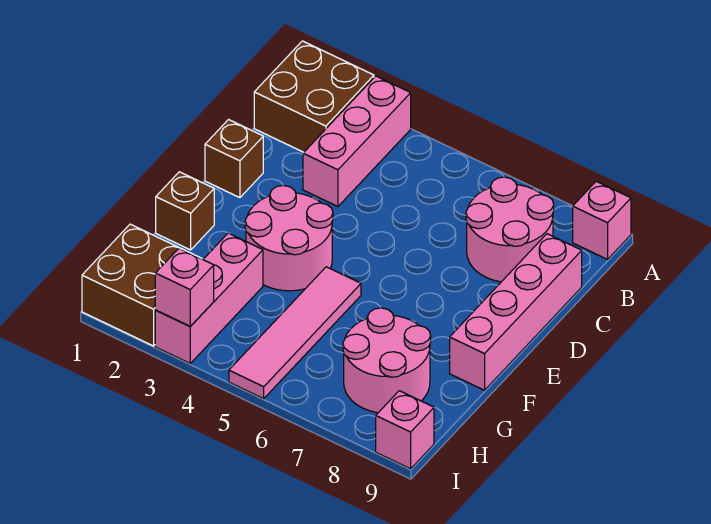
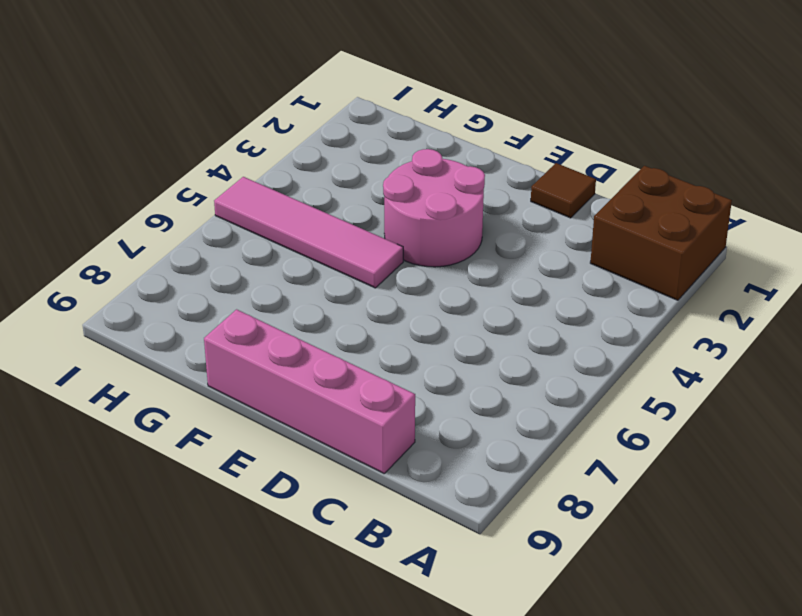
brown 1x1 tile [531,163,596,218] -> brown 1x1 brick [205,120,263,198]
none -> pink 1x3 brick [303,76,411,206]
none -> pink 1x1 brick [573,181,631,259]
none -> pink 2x2 round brick [466,177,554,282]

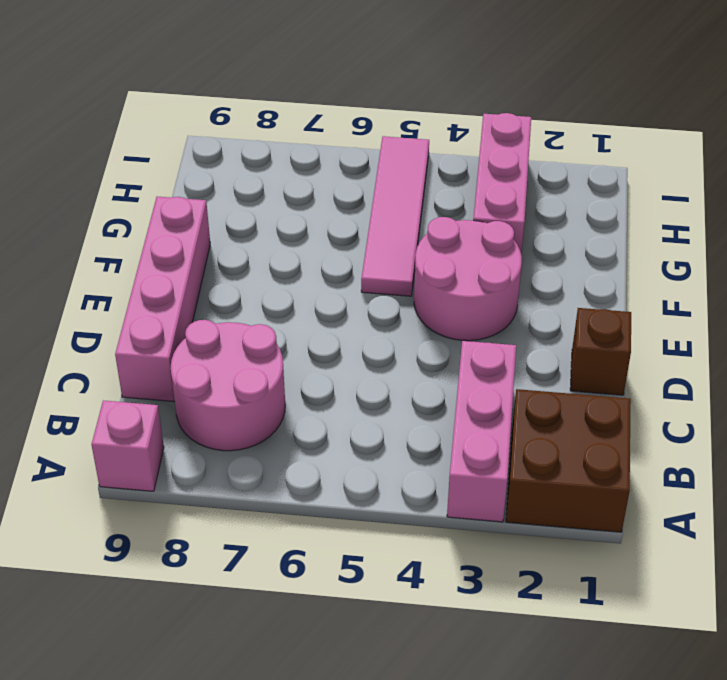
none -> brown 1x1 brick [156,172,214,250]
none -> pink 2x2 round brick [343,308,431,413]
none -> brown 2x2 brick [82,224,202,346]

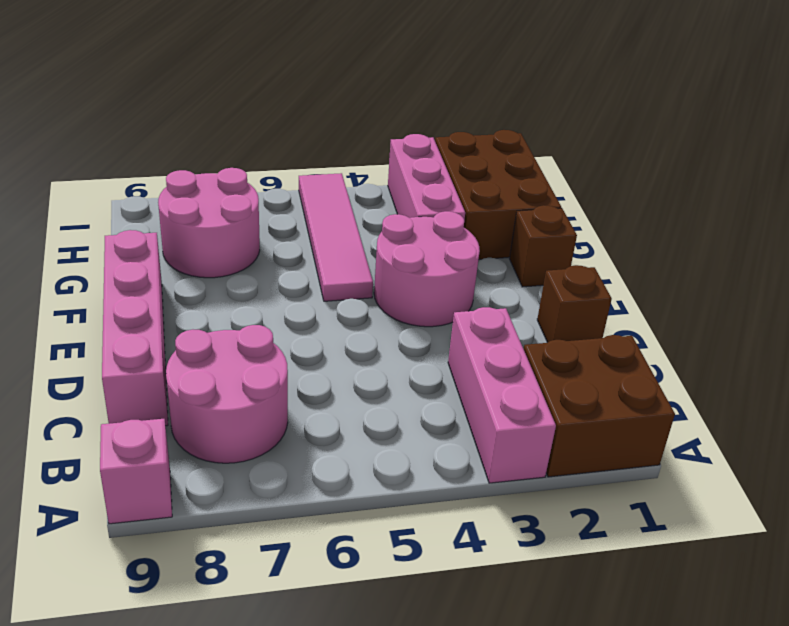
brown 2x3 brick [435,130,561,259] -> brown 2x2 brick [82,224,202,346]
none -> pink 1x1 brick [376,391,434,469]
none -> pink 1x1 brick [155,248,214,326]

